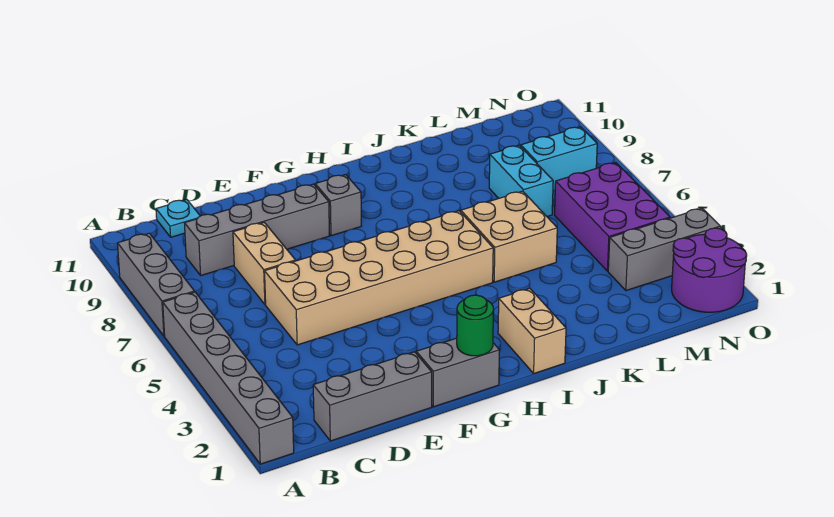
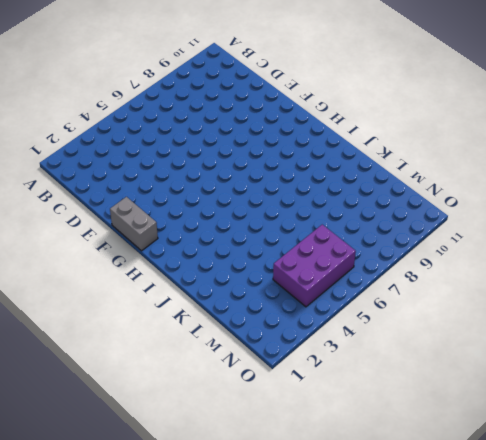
none -> grey 1x6 brick [163,292,294,464]
none -> grey 1x3 brick [118,233,195,336]
none -> grey 1x3 brick [313,352,432,441]

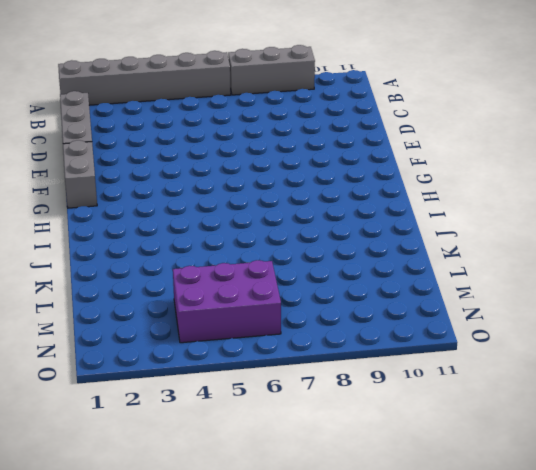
none -> grey 1x4 brick [184,184,330,275]
none -> cyan 1x1 plate [156,199,200,237]
none -> tan 2x6 brick [265,211,493,345]

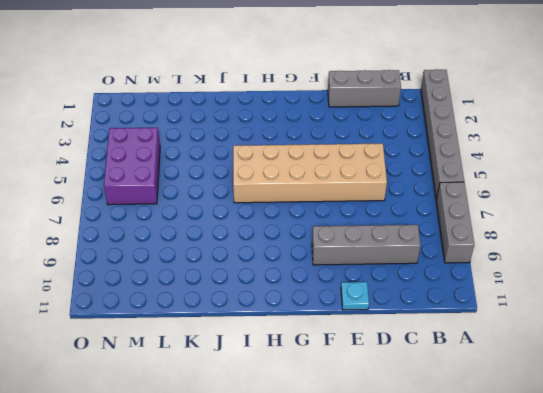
cyan 1x1 plate [341,282,369,310] -> cyan 1x1 plate moved to [156,199,200,237]
none -> tan 1x2 brick [233,223,296,305]
none -> grey 1x2 brick [416,338,499,407]
none -> grey 1x1 brick [315,175,361,236]

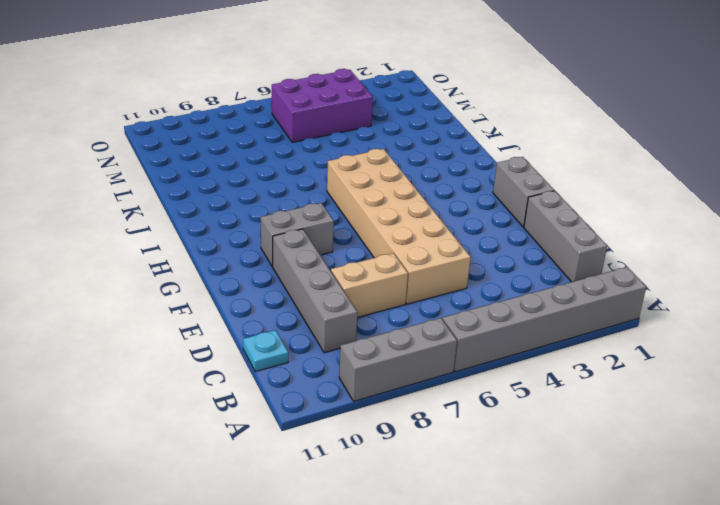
grey 1x2 brick [261,203,334,266] -> grey 1x1 brick [315,175,361,236]
none -> tan 1x2 brick [498,288,566,373]
none -> tan 2x2 brick [461,191,557,282]
none -> cyan 1x2 brick [489,145,553,217]

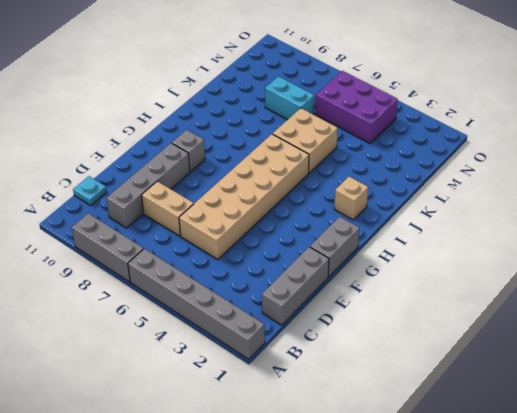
tan 1x1 brick [334,176,368,220] -> tan 1x2 brick [498,288,566,373]
none -> grey 1x3 brick [608,208,720,291]
none -> cyan 1x2 brick [521,127,597,191]
none -> purple 2x2 round brick [672,228,747,312]

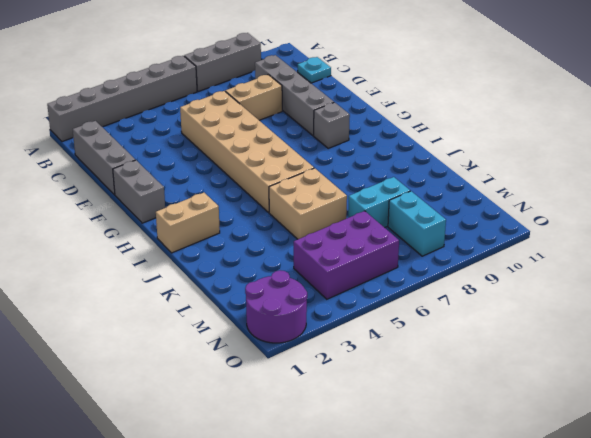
none -> grey 1x3 brick [608,208,720,291]
none -> green 1x1 round brick [457,295,493,356]

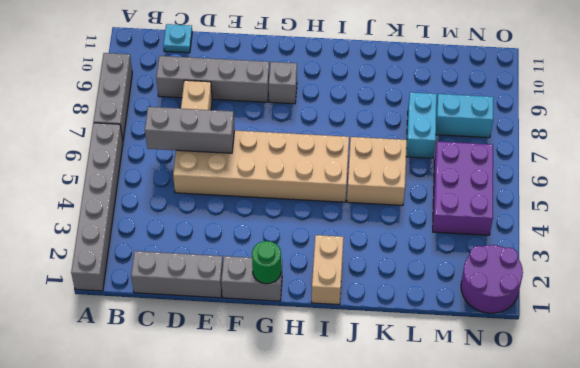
grey 1x3 brick [145,107,234,153] -> grey 1x3 brick moved to [608,208,720,291]

